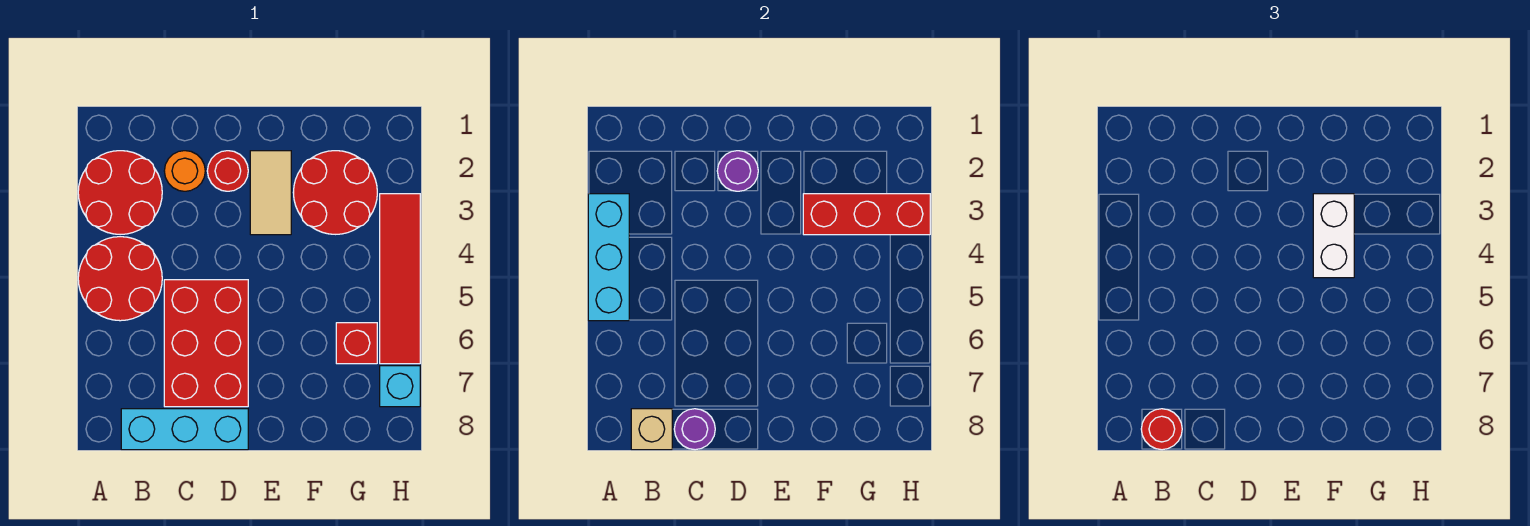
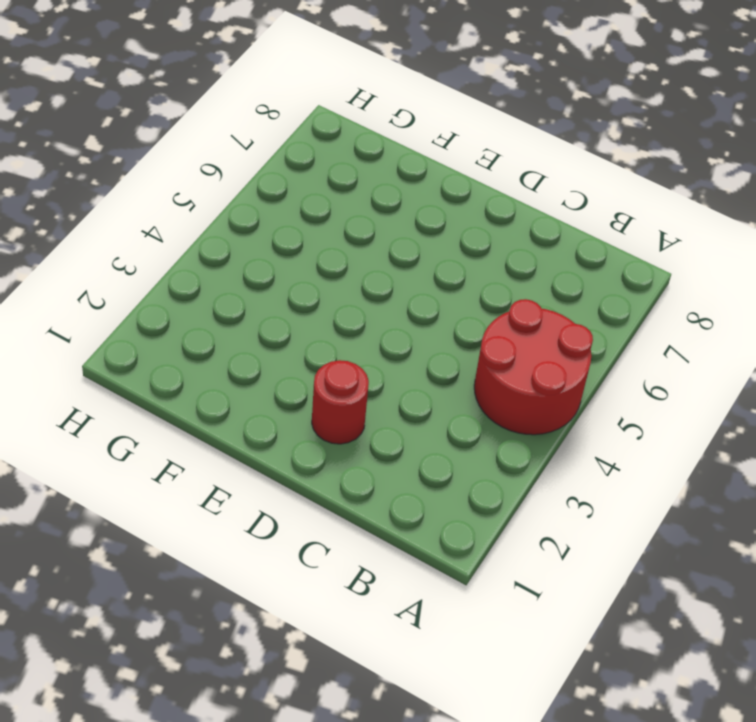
none -> red 2x2 round brick [78,151,162,235]
none -> cyan 1x3 brick [121,409,248,450]
none -> orange 1x1 round brick [164,151,205,191]

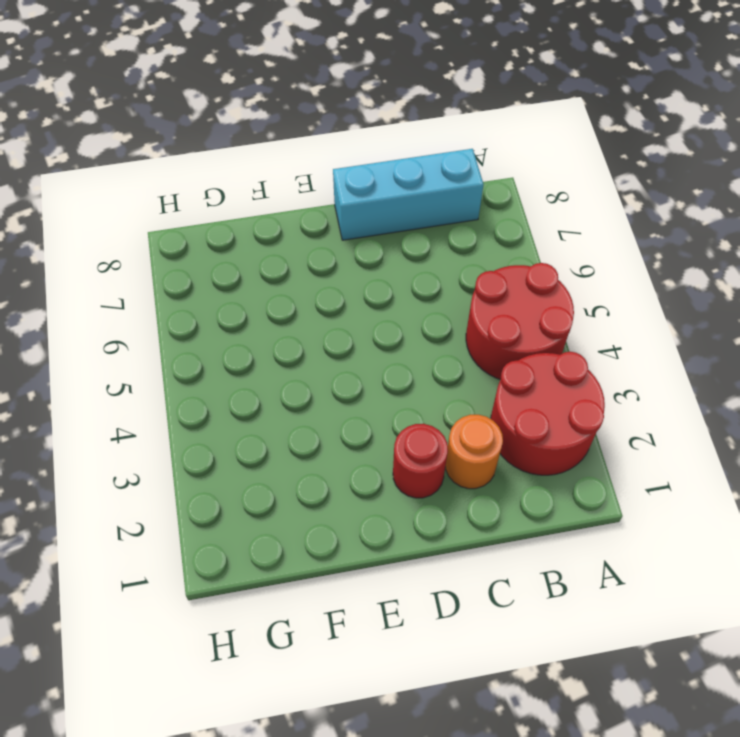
none -> red 2x3 brick [164,280,248,407]
none -> tan 1x2 tile [250,151,291,235]
none -> red 2x2 round brick [293,151,377,234]

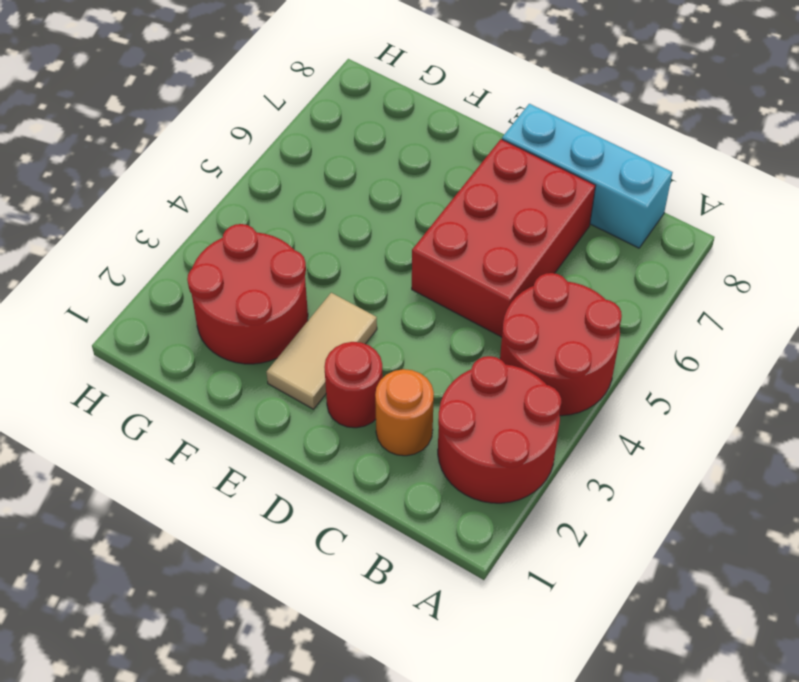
none -> red 1x1 brick [336,323,377,364]
none -> red 1x4 tile [380,194,420,364]
none -> cyan 1x1 brick [380,366,420,407]

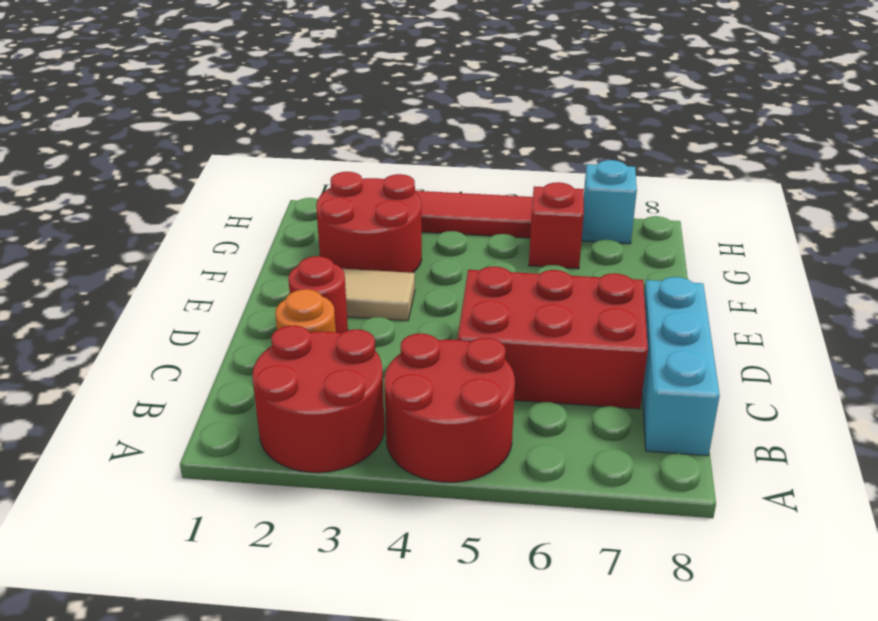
none -> cyan 1x3 brick [588,194,629,321]
none -> tan 1x1 brick [631,409,672,450]
none -> purple 1x1 round brick [674,409,715,450]

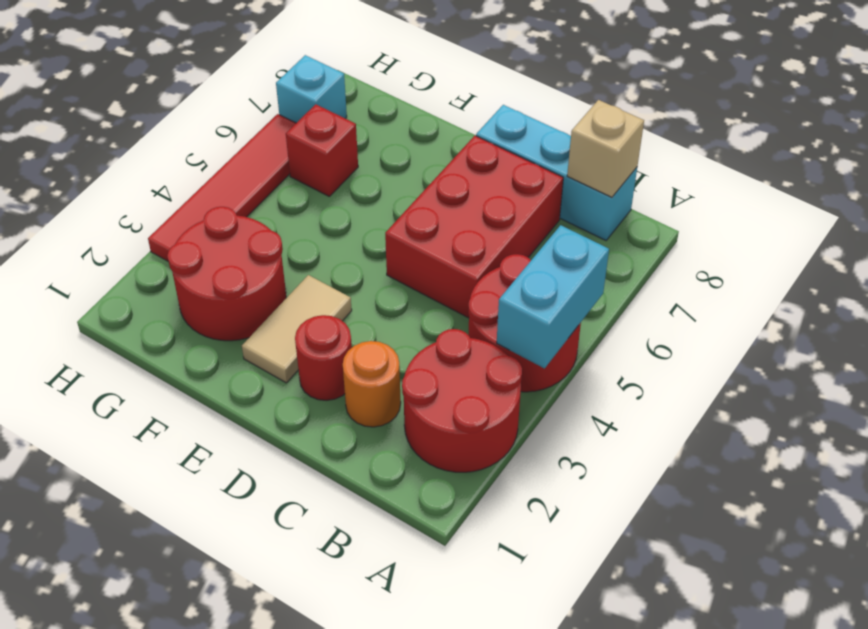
cyan 1x2 brick [497,225,609,368] -> cyan 1x3 brick [588,194,629,321]
none -> purple 1x1 round brick [674,409,715,450]
none -> purple 1x1 round brick [717,151,758,191]
none -> red 1x3 brick [803,194,930,235]

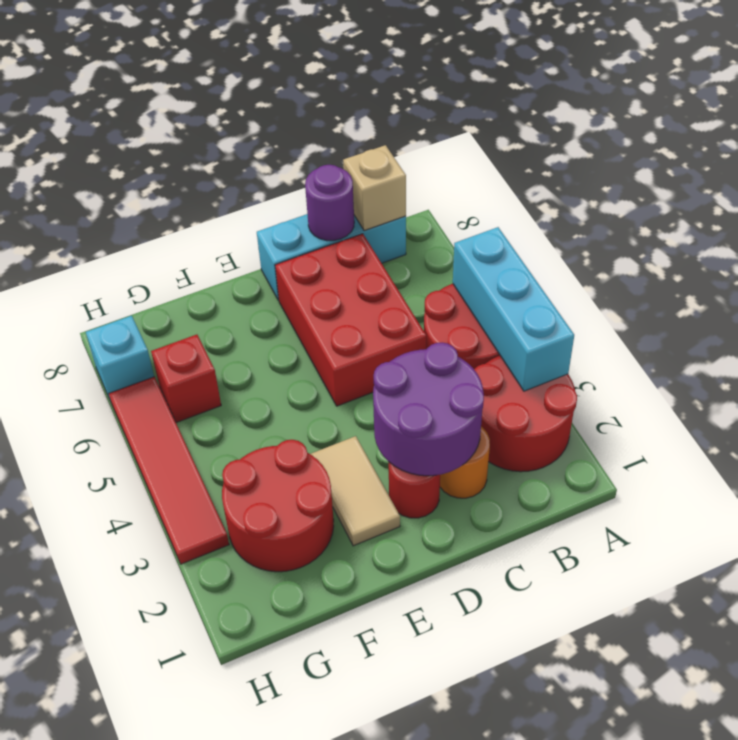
purple 2x2 round brick [373,343,484,476] -> purple 1x1 round brick [717,151,758,191]
none -> red 1x3 brick [803,194,930,235]
none -> red 1x1 round brick [1141,409,1182,450]
none -> white 1x2 brick [1313,194,1354,278]

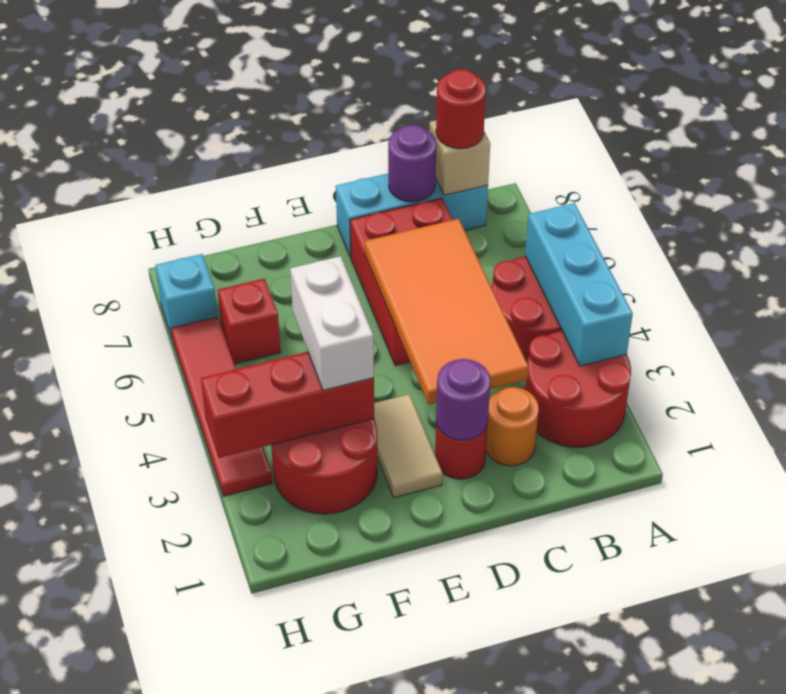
orange 2x4 tile [365,219,528,405] -> none

